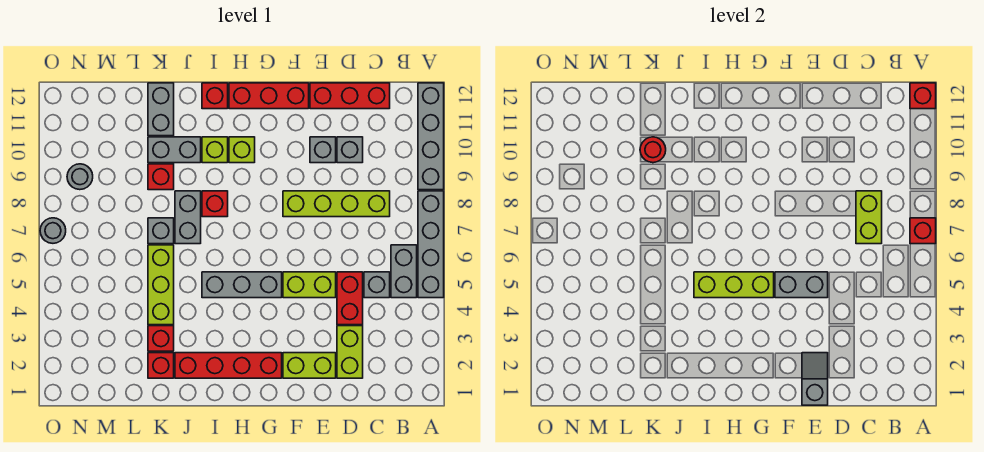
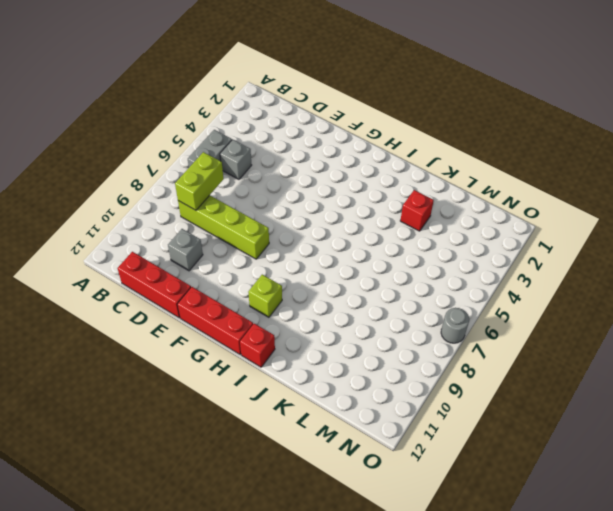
none -> grey 1x4 brick [418,191,444,298]
none -> grey 1x4 brick [418,83,444,190]
none -> lime 1x2 brick [337,326,363,378]
none -> red 1x2 brick [337,272,363,325]

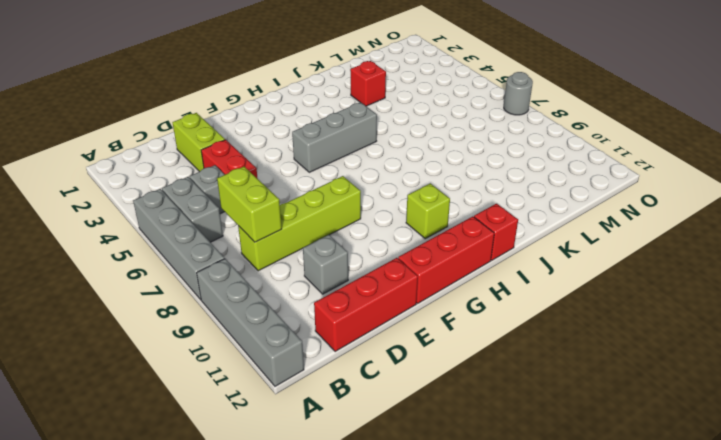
none -> lime 1x2 brick [283,353,336,378]
none -> lime 1x2 brick [283,272,336,298]
none -> grey 1x1 brick [310,137,336,163]
none -> red 1x4 brick [175,353,282,378]

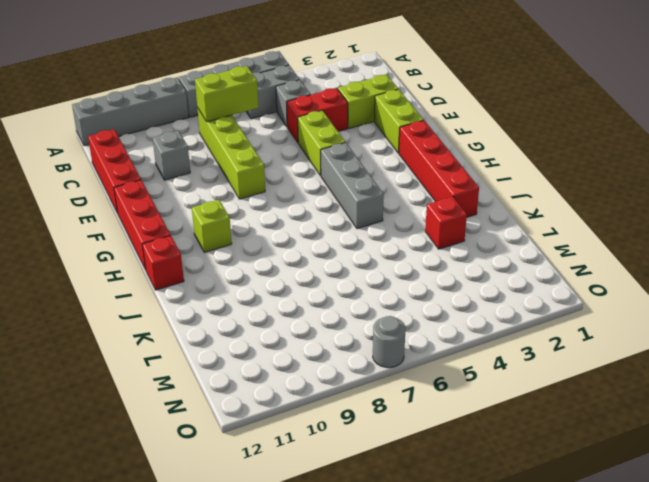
none -> grey 1x1 brick [310,137,336,163]
none -> red 1x1 brick [202,191,228,217]
none -> lime 1x1 brick [202,137,228,163]
none -> grey 1x2 brick [175,191,201,244]

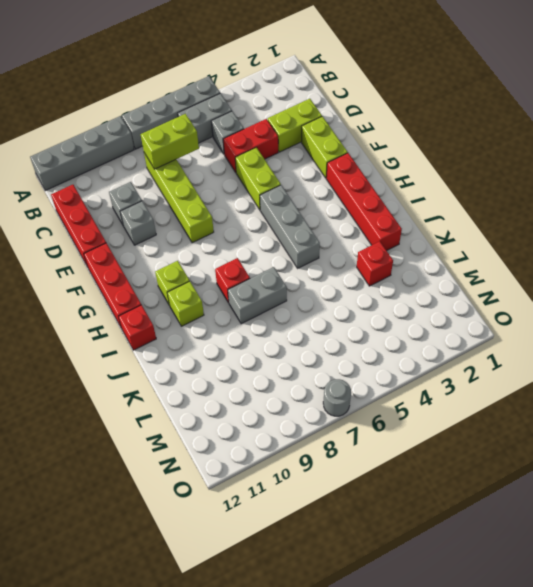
none -> grey 1x2 brick [148,137,201,163]
none -> red 1x1 brick [148,353,174,378]
none -> lime 1x3 brick [148,245,174,325]
none -> grey 1x1 brick [148,218,174,244]

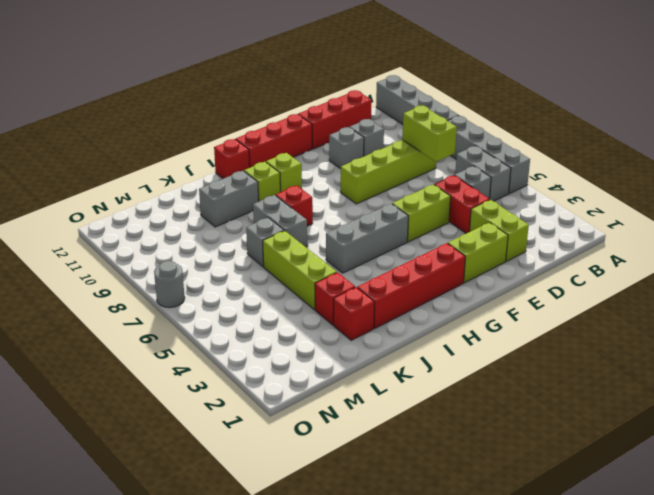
none -> red 1x1 brick [148,164,174,190]
none -> grey 1x2 brick [148,83,174,136]
none -> grey 1x1 round brick [67,164,93,190]
none -> red 1x1 brick [910,218,936,244]

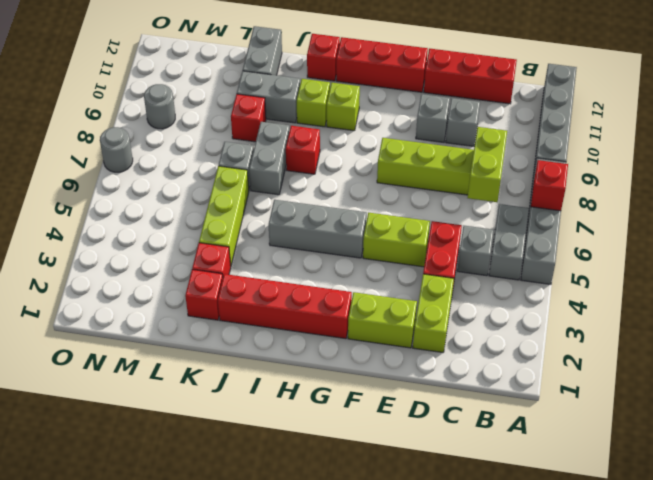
none -> red 1x1 brick [910,83,936,109]
none -> grey 1x2 slope [802,353,828,405]
none -> grey 1x2 brick [775,272,828,298]
none -> lime 1x3 brick [694,272,774,298]

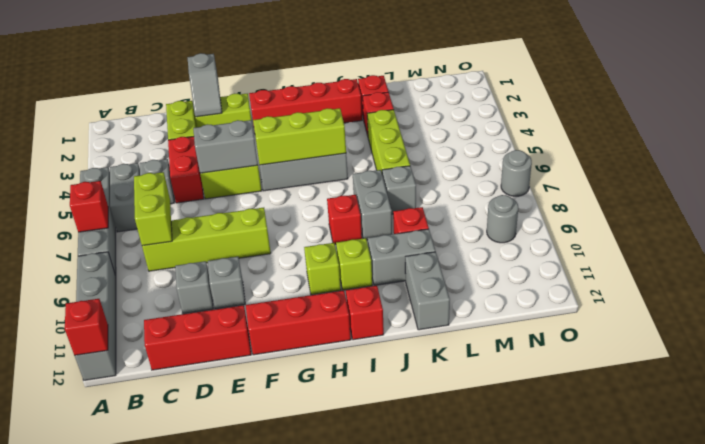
none -> red 1x1 round brick [640,137,666,163]

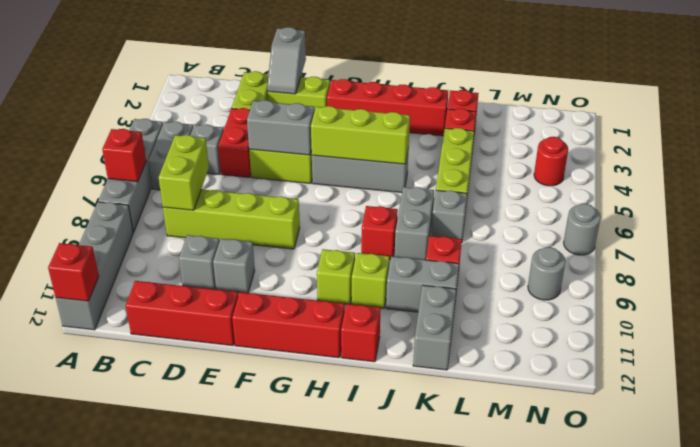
red 1x1 round brick [534,137,568,186] -> red 1x1 round brick moved to [640,137,666,163]

